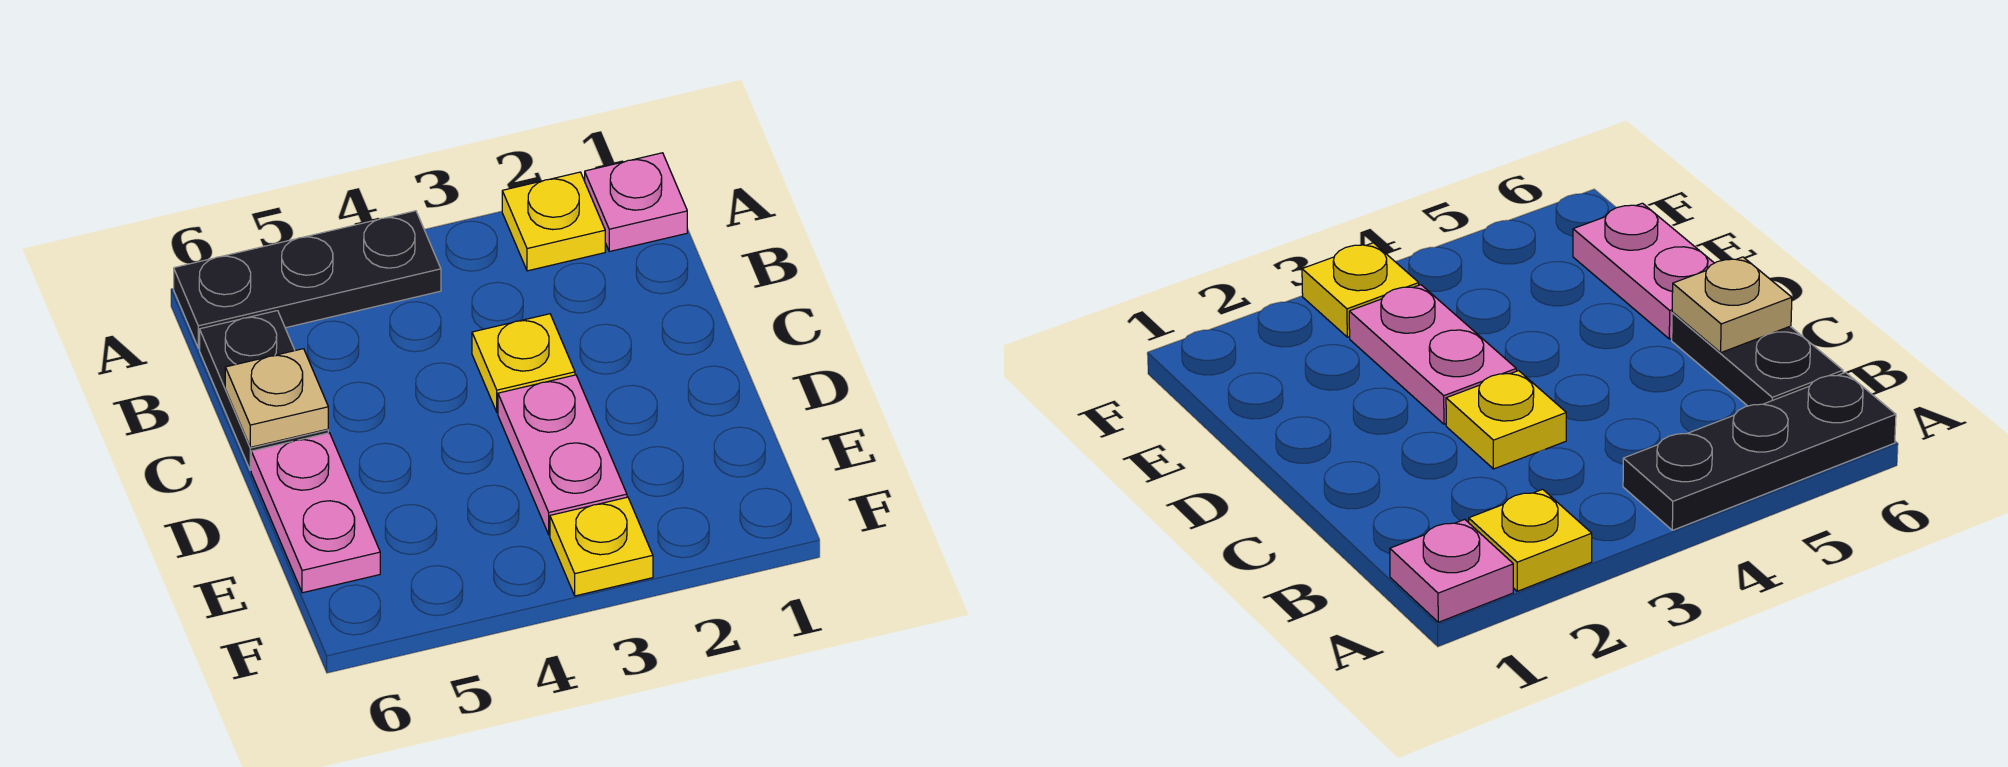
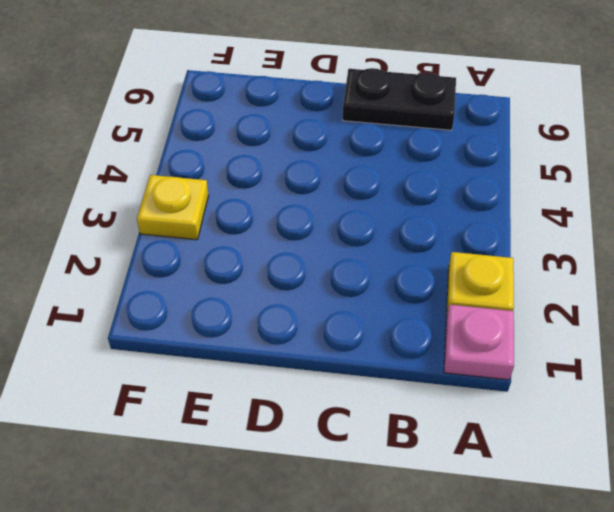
none -> black 1x3 plate [174,211,441,348]
none -> yellow 1x1 plate [472,314,575,412]

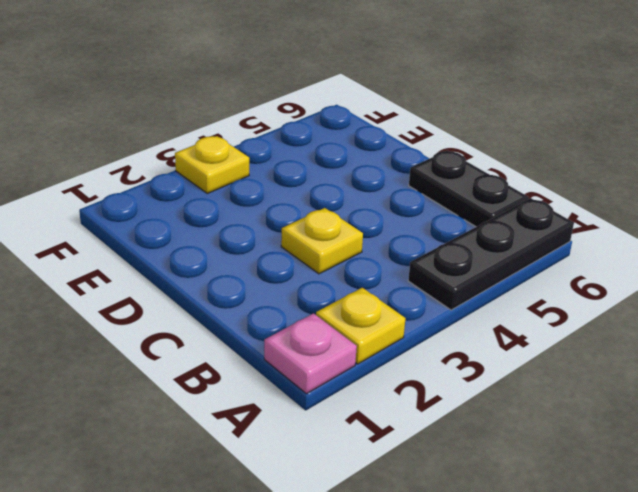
none -> pink 1x2 plate [498,375,627,535]
none -> pink 1x2 plate [251,433,380,593]

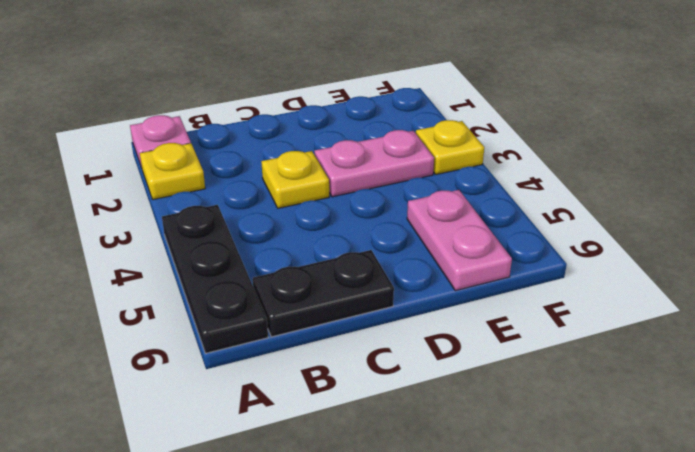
pink 1x2 plate [407,190,512,291] -> pink 1x2 plate turned to [251,433,380,593]
none -> tan 1x1 plate [225,349,328,447]

